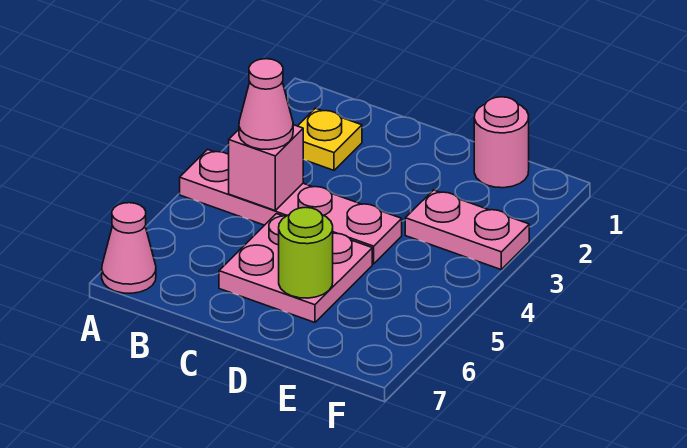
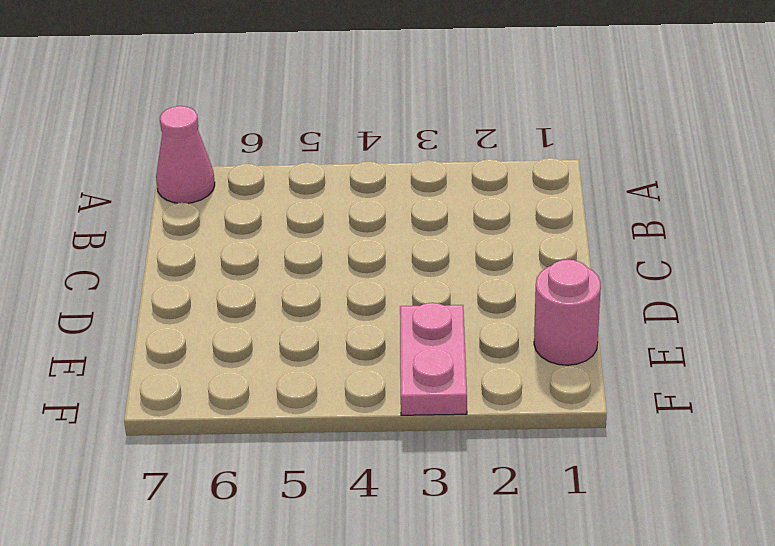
none -> pink 1x4 plate [180,149,402,264]
none -> yellow 1x1 plate [298,108,362,170]

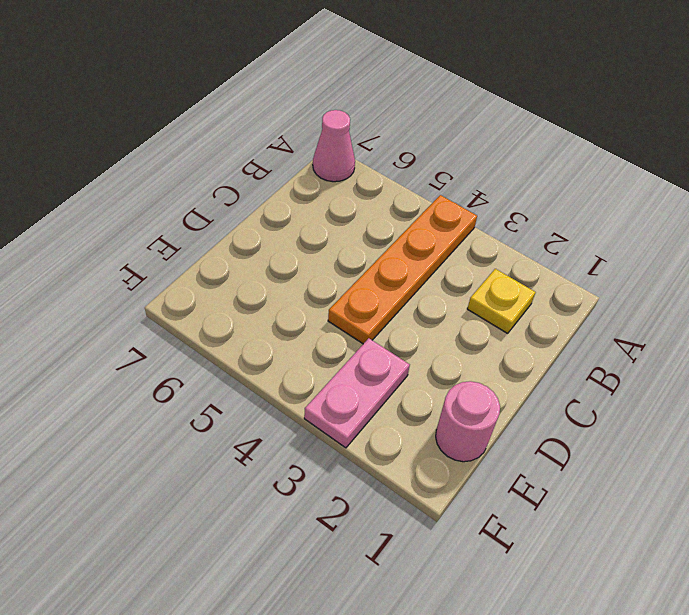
orange 1x4 plate [328,195,477,344] -> pink 1x4 plate [180,149,402,264]
none -> pink 2x2 plate [219,214,372,322]
none -> pink 1x1 brick [229,125,303,210]

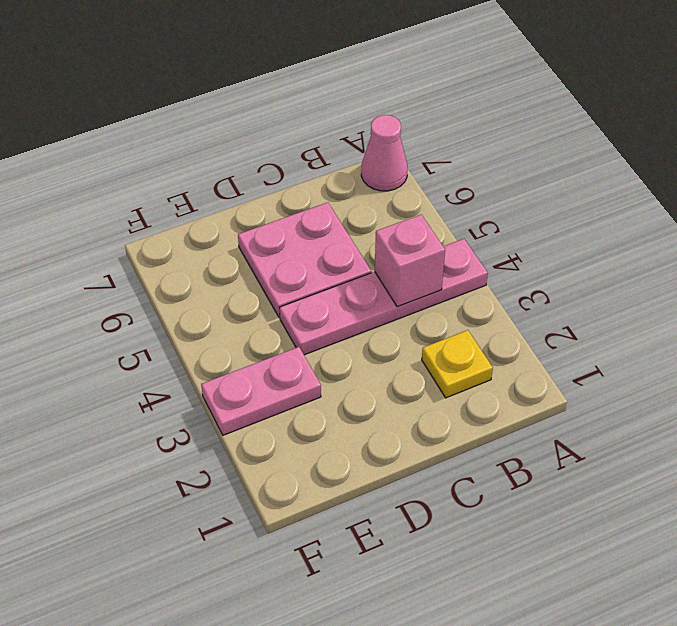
none -> pink 1x1 round brick [474,97,529,188]
none -> lime 1x1 round brick [279,207,333,298]

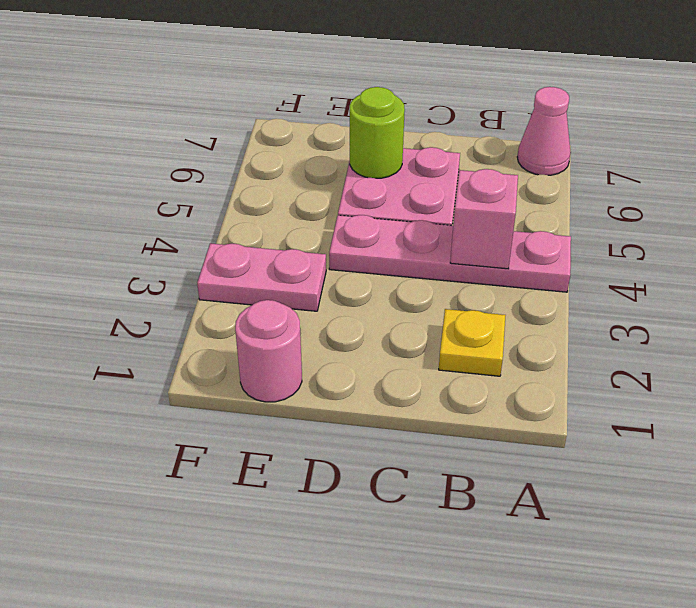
none -> pink 1x1 cone [239,59,293,149]

